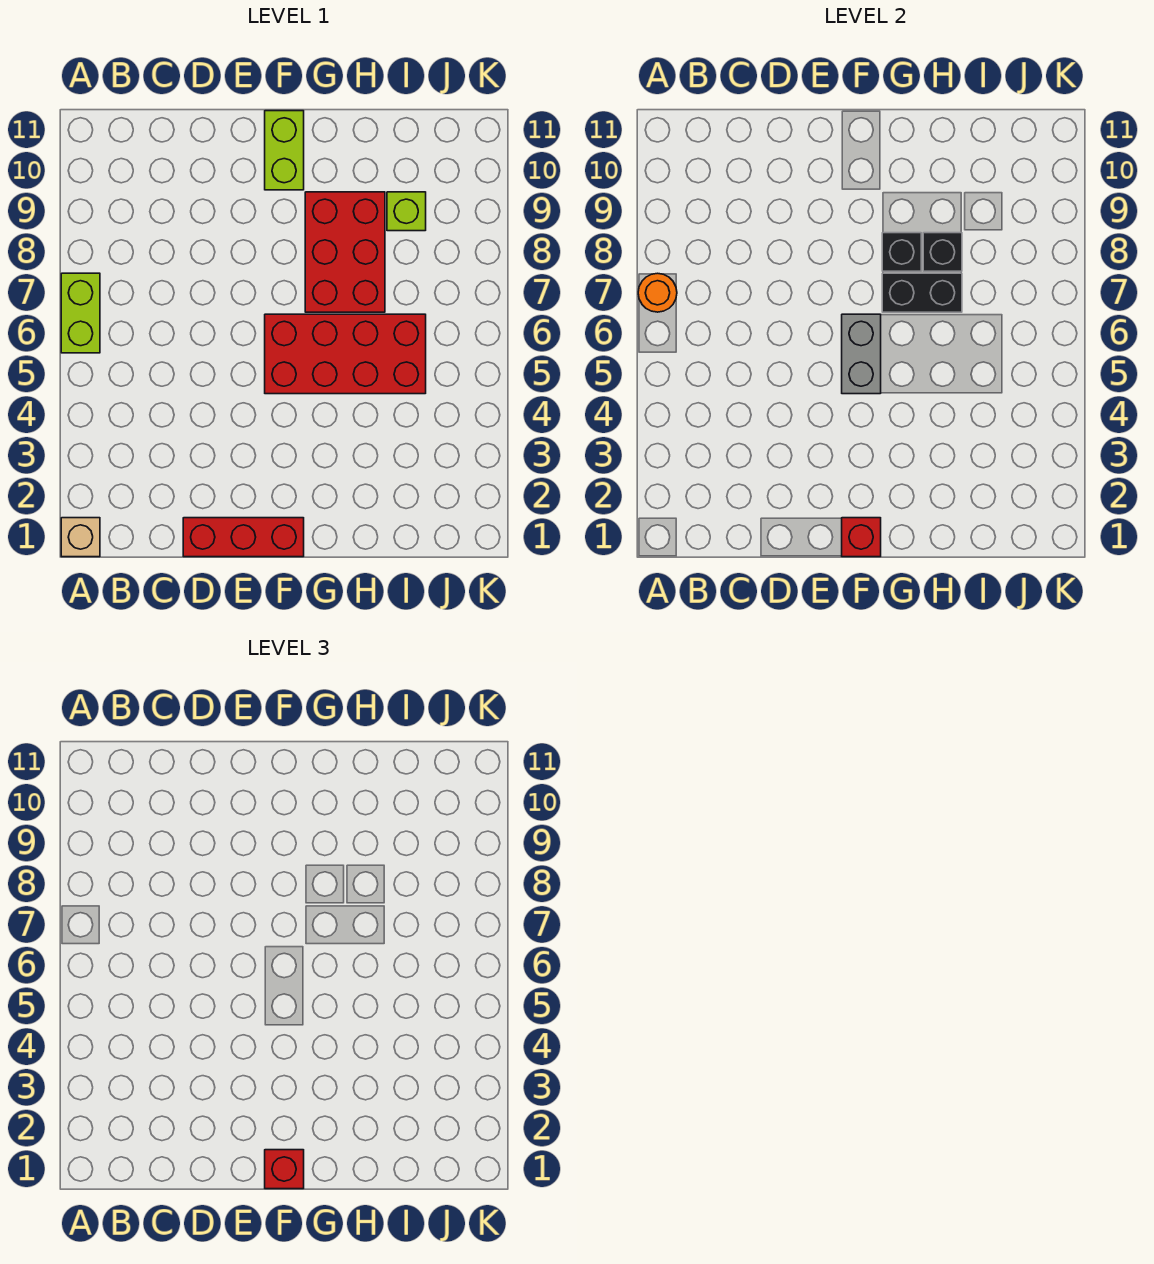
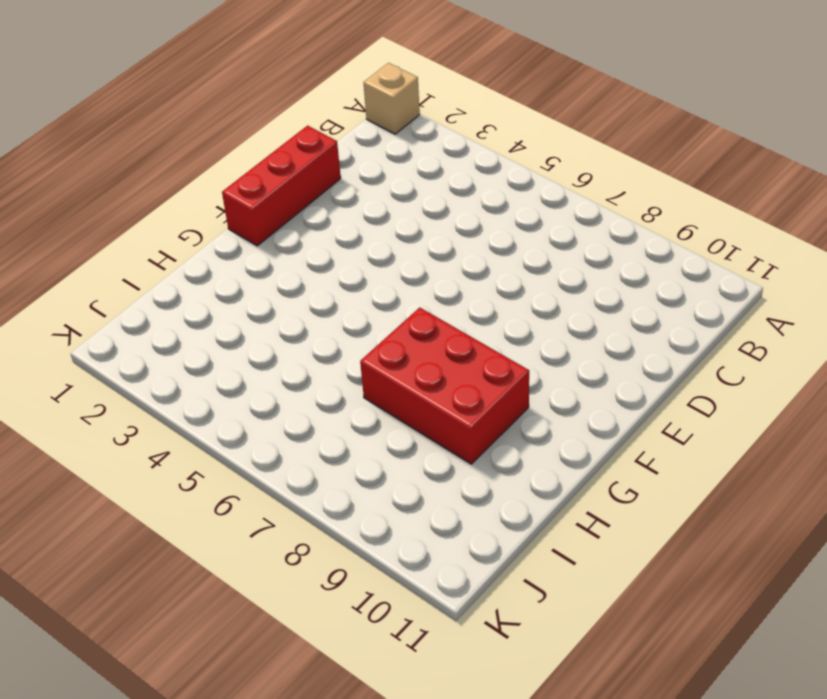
none -> lime 1x2 brick [61,273,100,353]
none -> red 2x4 brick [265,314,426,394]
none -> lime 1x2 brick [265,111,304,190]

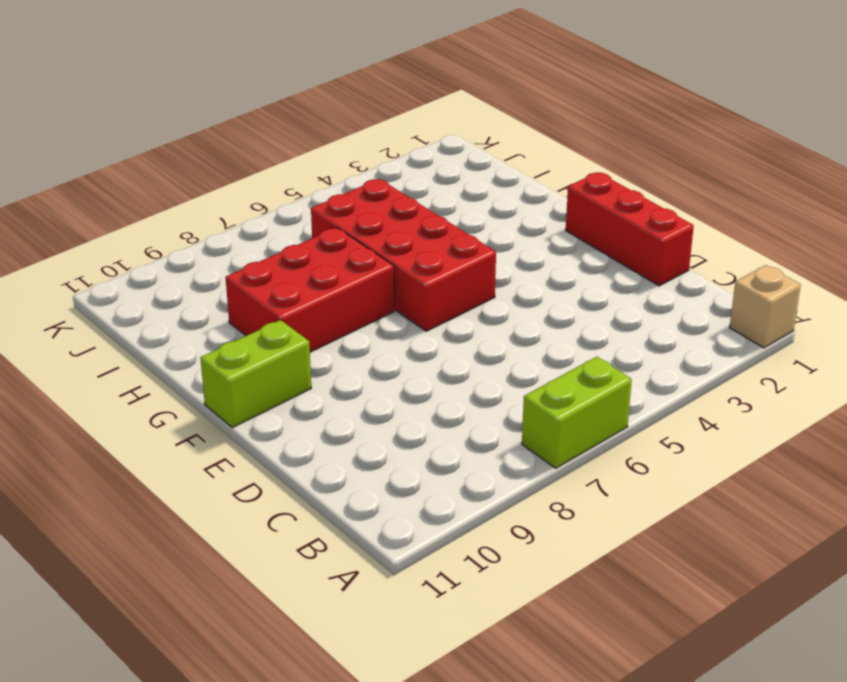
none -> lime 1x1 brick [387,192,426,231]
none -> orange 1x1 round brick [638,273,677,312]
none -> red 1x1 brick [842,518,881,557]

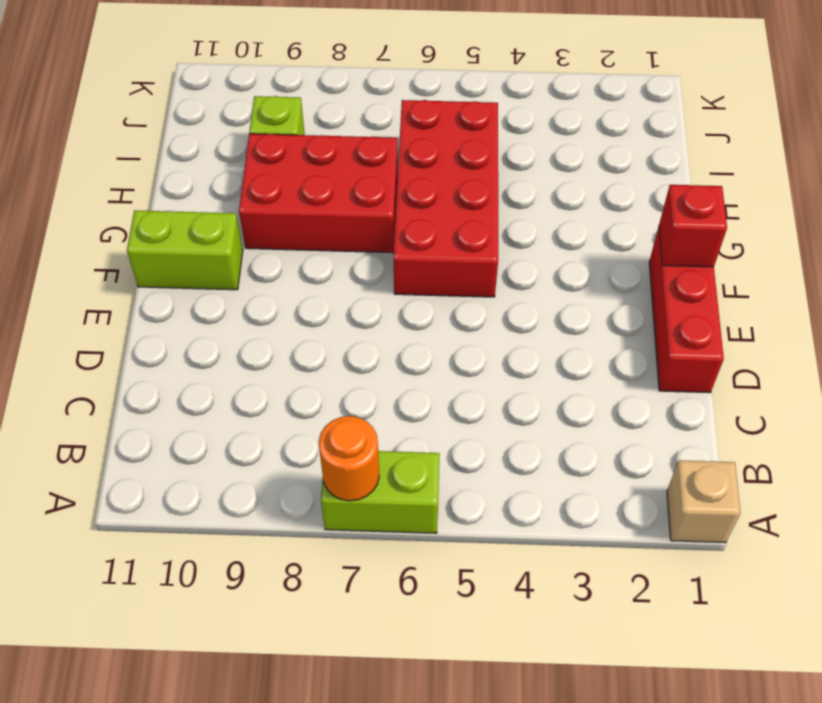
none -> grey 1x2 brick [842,314,881,394]
none -> black 1x2 brick [882,273,962,312]
none -> black 1x1 brick [882,233,921,271]

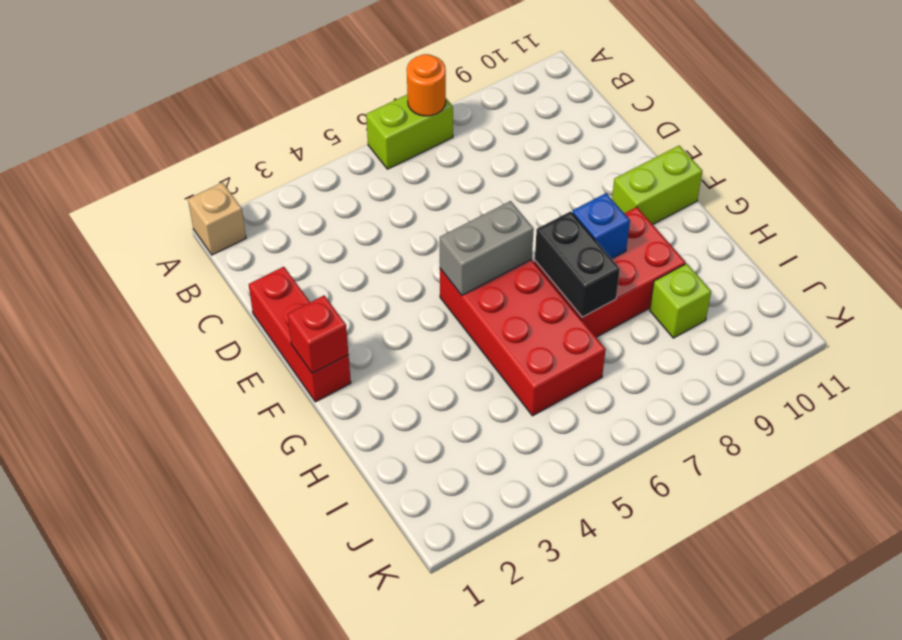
blue 1x1 brick [572,193,630,259] -> black 1x1 brick [882,233,921,271]
none -> black 1x1 brick [923,233,962,271]
none -> red 1x1 brick [265,1150,304,1189]

